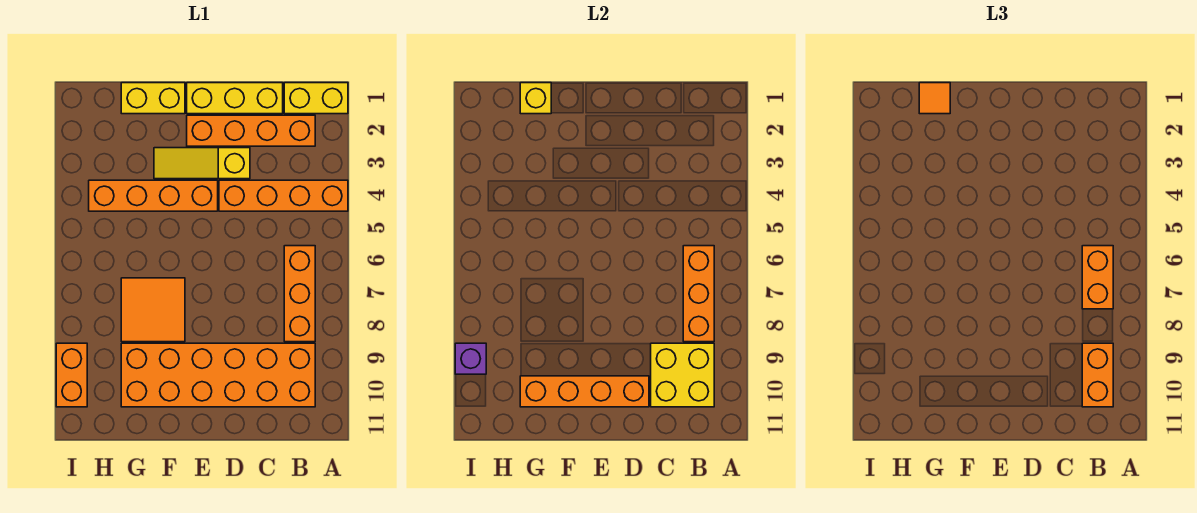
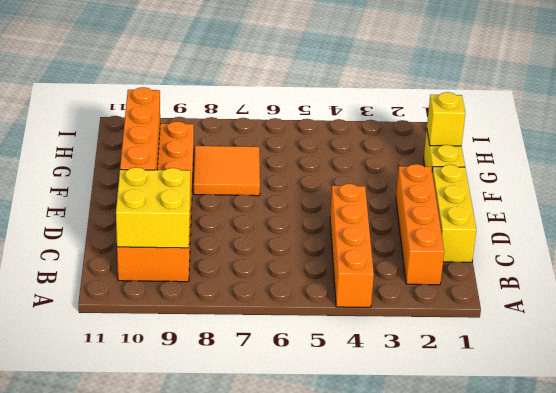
none -> yellow 1x2 brick [284,83,348,114]
none -> orange 1x3 brick [284,246,315,342]
none -> yellow 1x3 slope [154,148,250,179]

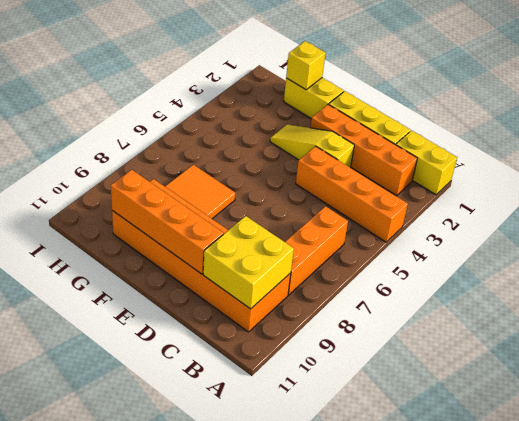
none -> orange 1x4 brick [89,180,218,211]
none -> orange 1x2 brick [56,343,87,407]
none -> orange 1x3 brick [683,246,714,342]

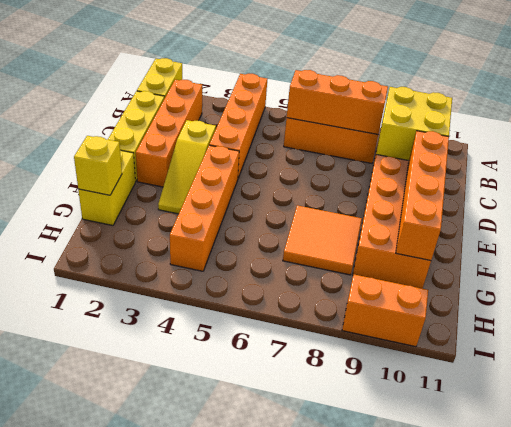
none -> purple 1x1 brick [455,343,486,374]
none -> orange 1x2 brick [1082,246,1113,309]
none -> orange 1x2 brick [1082,343,1113,407]

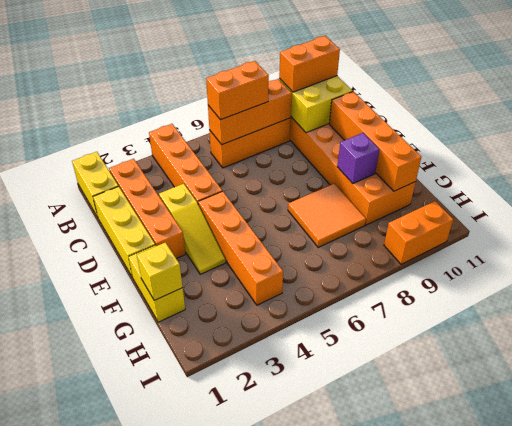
purple 1x1 brick [337,133,379,183] -> purple 1x1 brick moved to [455,343,486,374]
none -> orange 1x1 tile [919,83,950,114]

